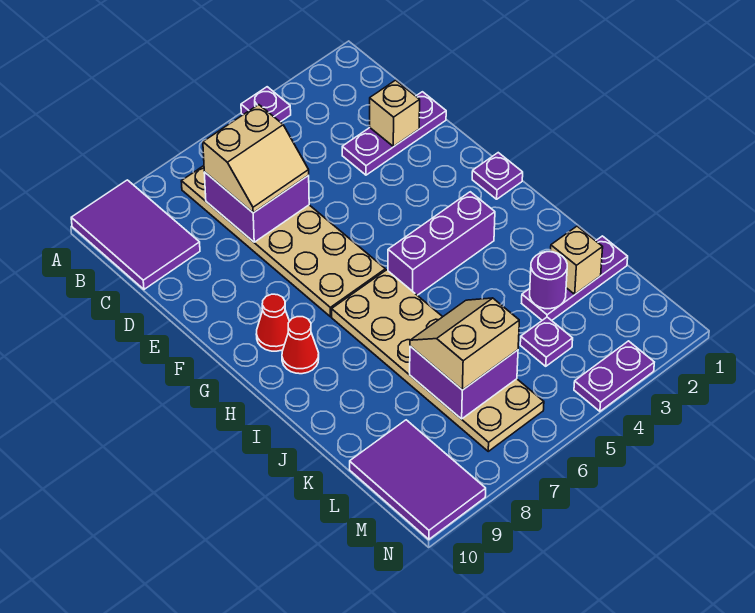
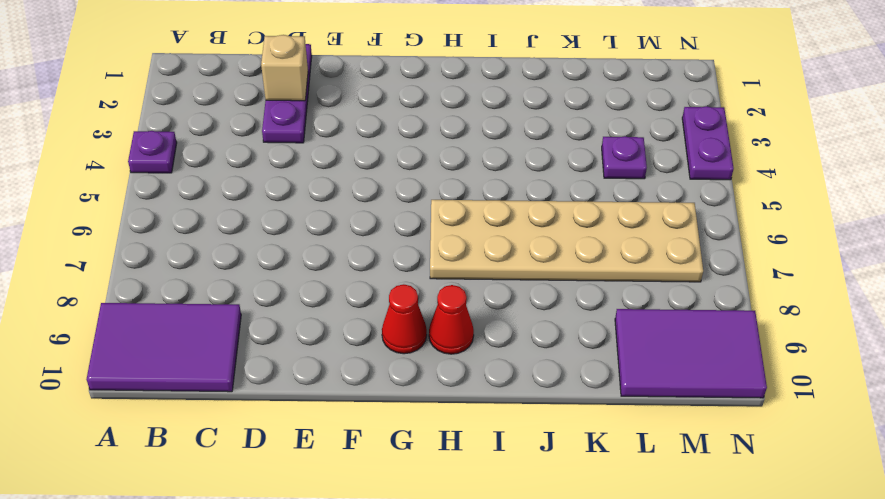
none -> tan 2x6 plate [181,166,385,317]
none -> purple 1x1 plate [472,153,523,199]
none -> purple 1x3 brick [388,192,495,295]

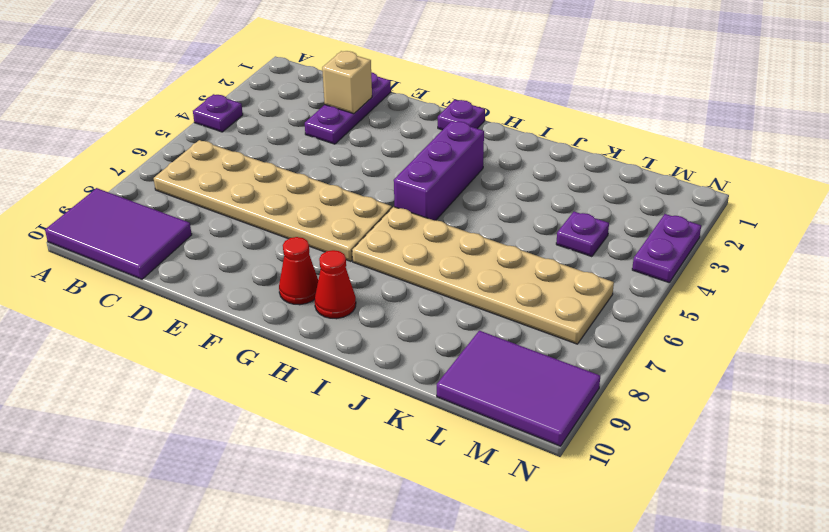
none -> purple 1x3 plate [522,236,628,321]
none -> purple 2x2 brick [204,172,309,242]
none -> tan 1x1 brick [551,226,603,294]

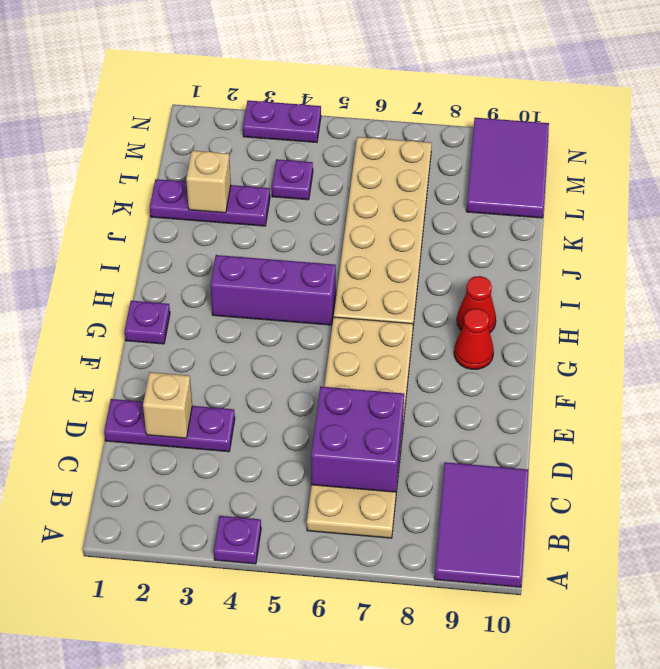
none -> purple 1x1 round brick [530,252,567,309]
none -> purple 2x2 brick [410,346,518,419]
none -> tan 2x2 slope [203,105,309,213]

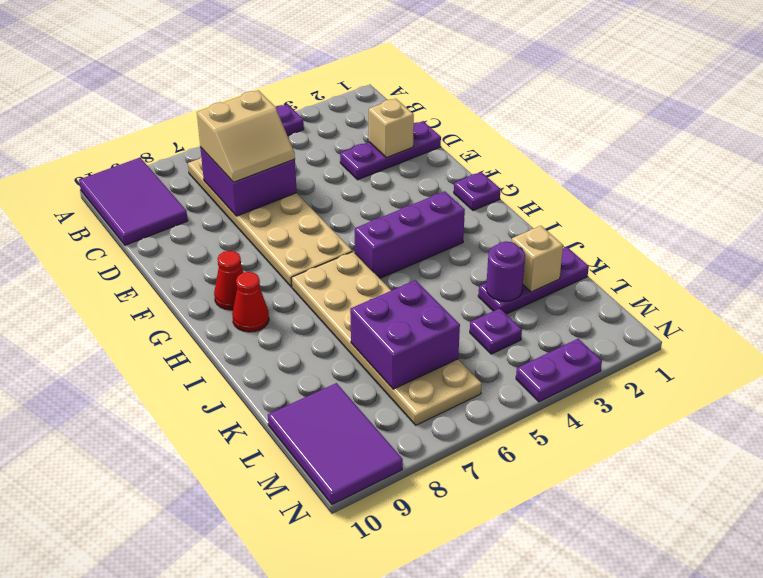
none -> tan 2x2 slope [410,298,519,390]

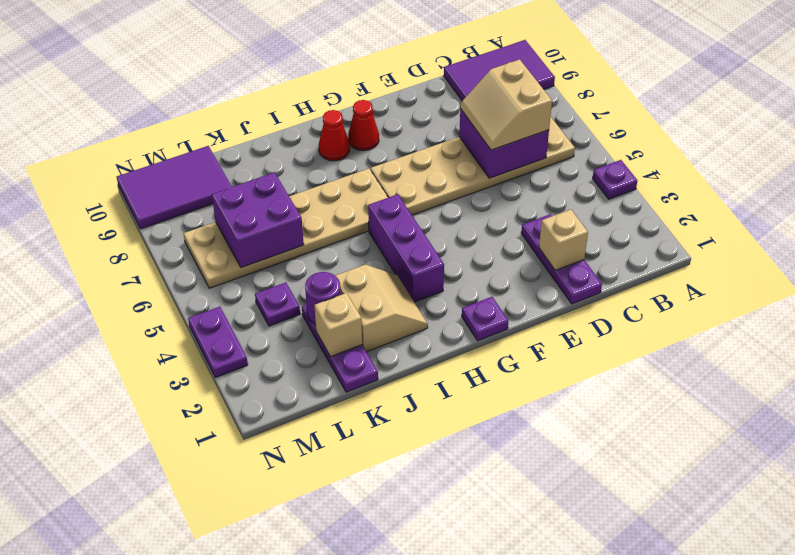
tan 2x2 slope [335,264,428,352] -> tan 2x2 slope moved to [410,298,519,390]

